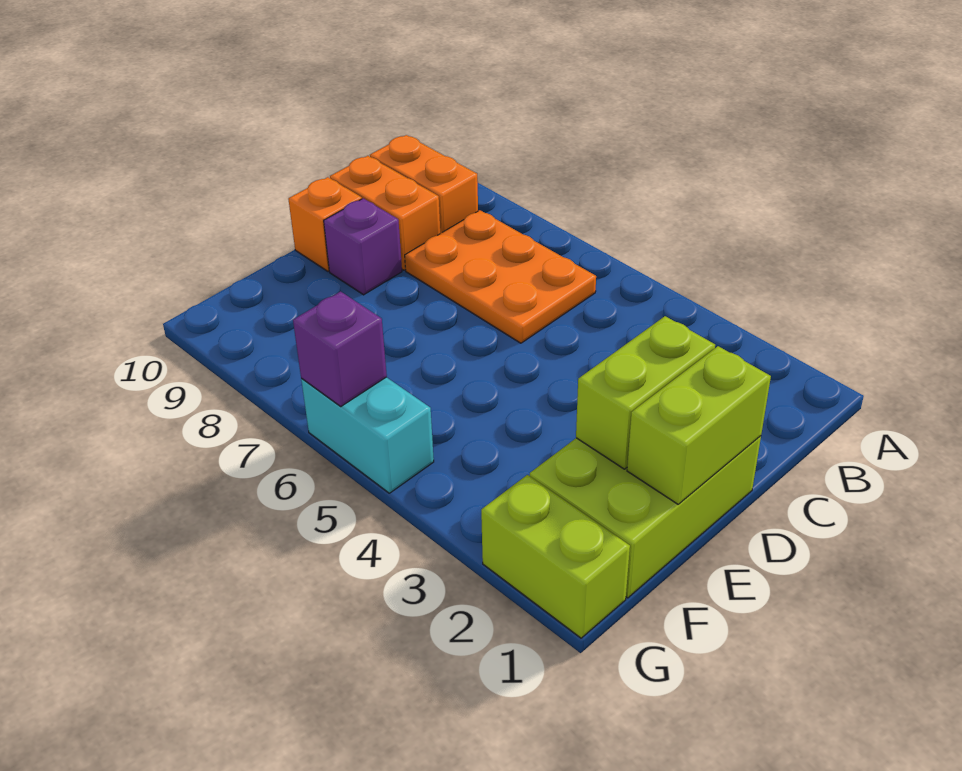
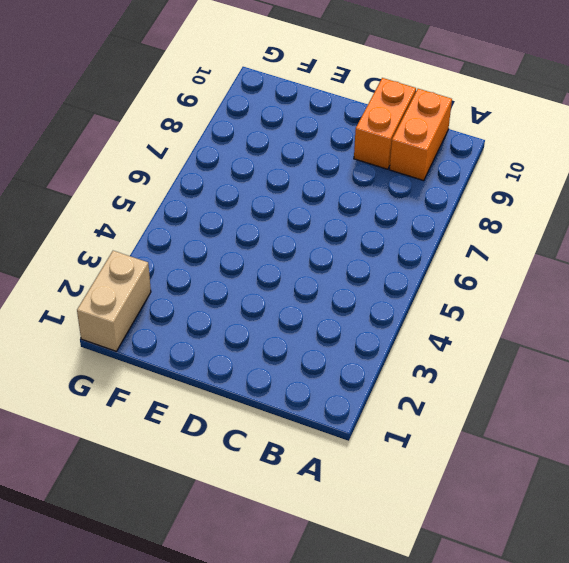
tan 1x2 brick [77,251,151,351] -> lime 1x2 brick [481,475,630,638]
none -> orange 2x3 plate [405,210,596,343]
none -> lime 2x3 brick [530,436,761,598]

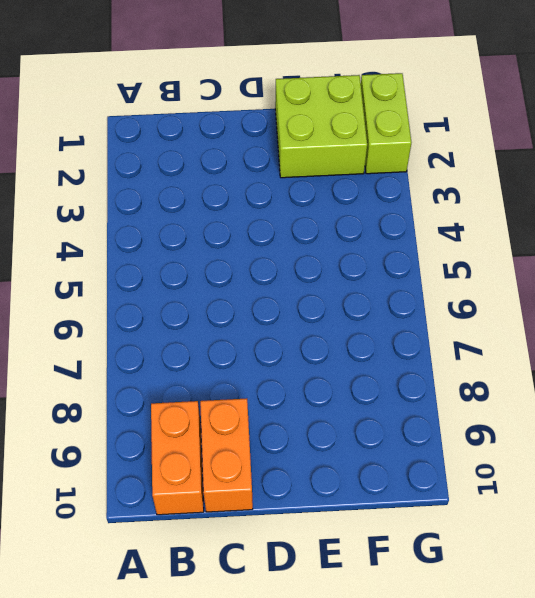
lime 2x2 brick [275,75,367,178] -> lime 2x3 brick [530,436,761,598]
none -> orange 2x3 plate [405,210,596,343]
none -> purple 1x1 brick [324,198,402,295]

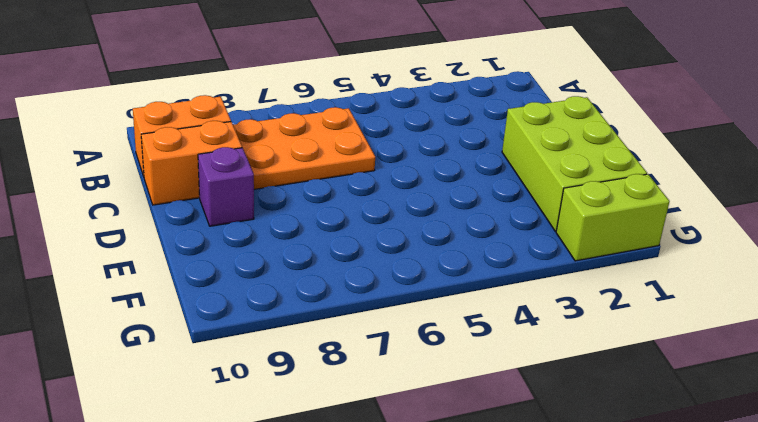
none -> orange 1x1 brick [288,177,362,271]
none -> cyan 1x2 brick [301,377,434,493]

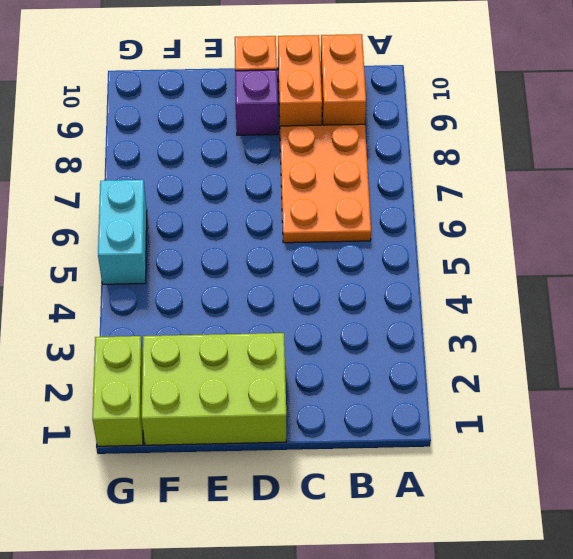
none -> lime 1x2 brick [627,346,771,504]
none -> lime 1x2 brick [576,316,715,469]

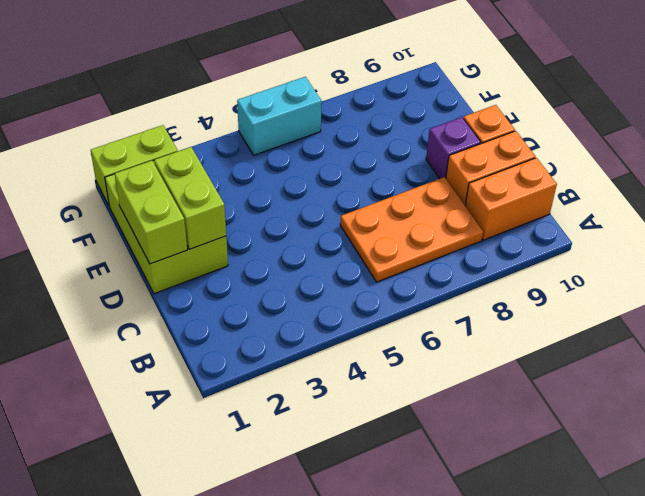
none -> purple 1x1 brick [293,291,387,406]

